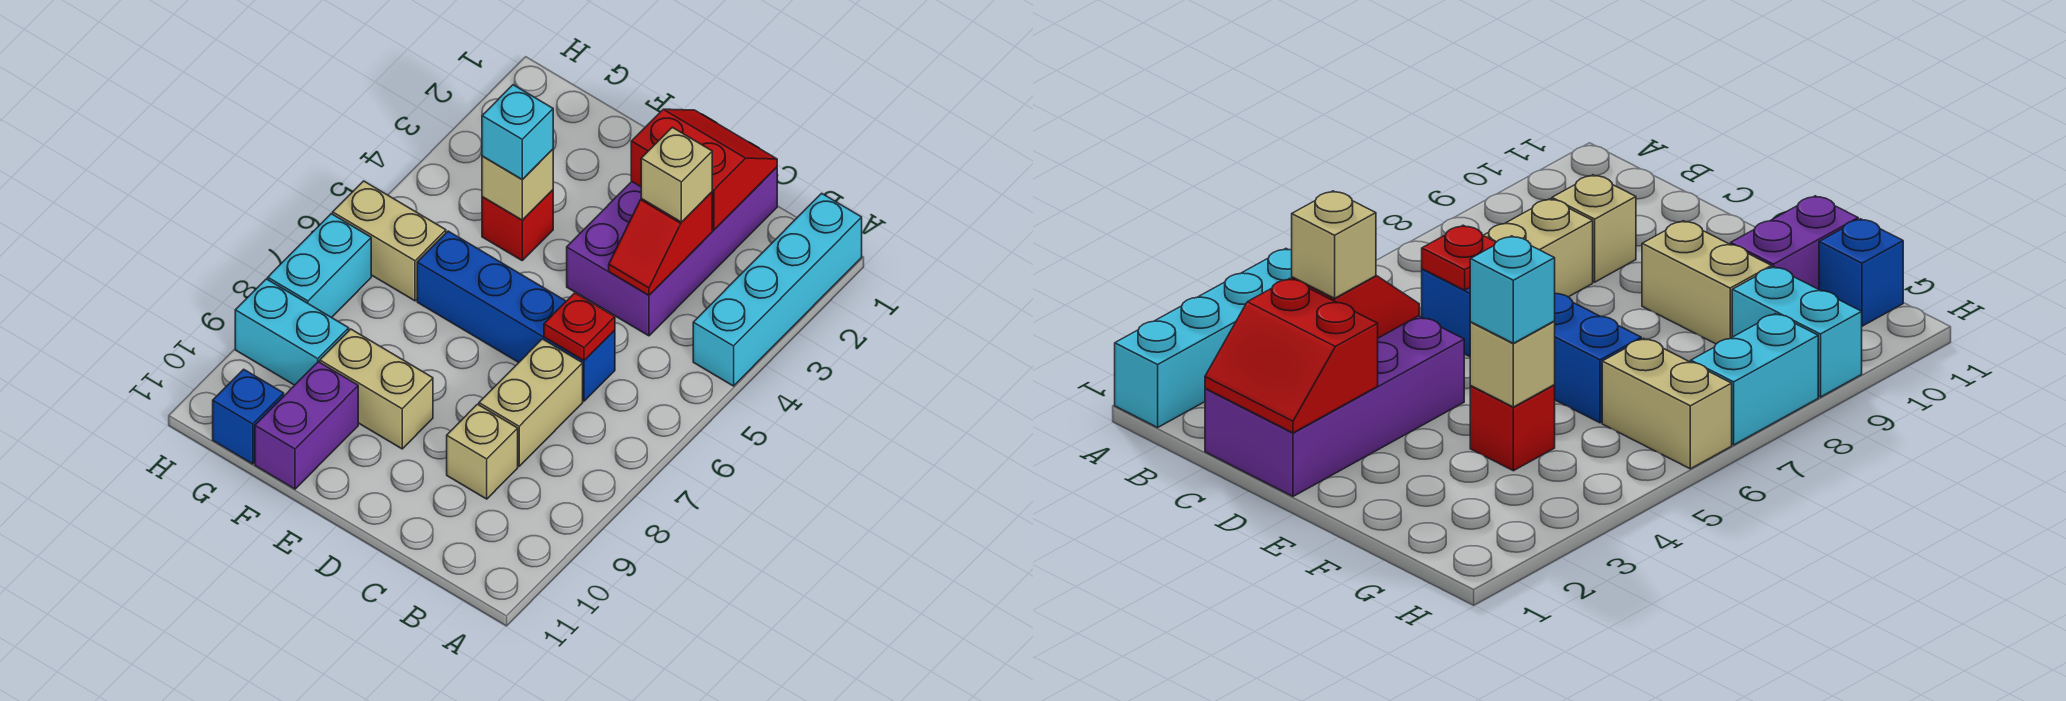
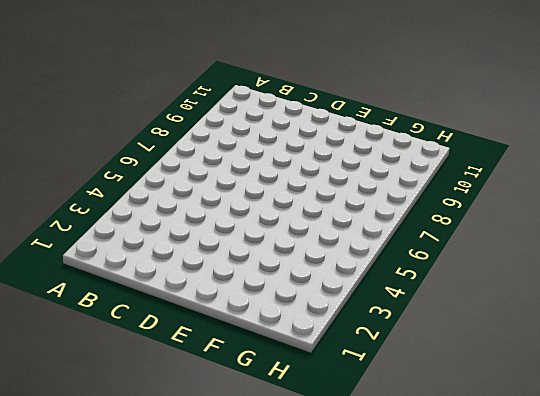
none -> cyan 1x4 brick [693,193,862,386]
none -> purple 2x4 brick [567,167,777,336]
none -> blue 1x4 brick [417,231,615,401]

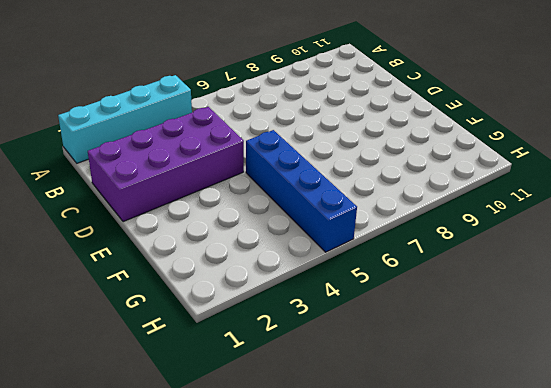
blue 1x4 brick [246,130,357,252] -> blue 1x4 brick moved to [417,231,615,401]
none -> tan 1x2 brick [479,339,583,466]
none -> tan 1x1 brick [447,404,518,499]
none -> tan 1x2 brick [320,329,433,449]

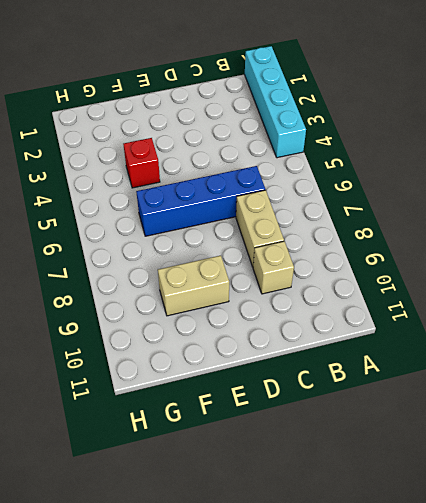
none -> purple 2x4 brick [567,167,777,336]
none -> purple 1x2 brick [255,362,358,489]
none -> tan 1x2 brick [333,181,446,301]

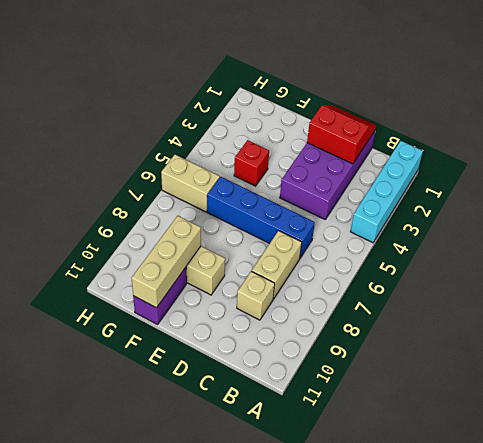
tan 1x3 brick [132,216,201,308] -> none
none -> cyan 1x2 brick [235,279,349,385]
none -> blue 1x1 brick [213,369,284,464]
none -> cyan 1x2 brick [268,214,371,318]

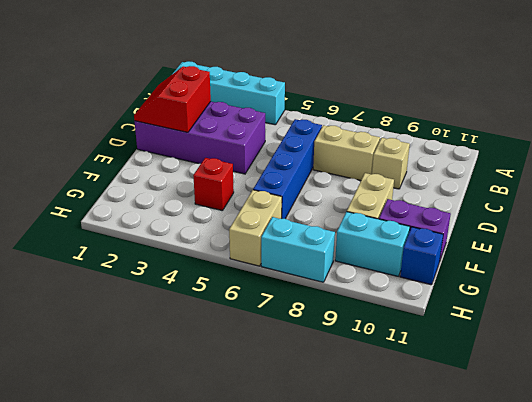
cyan 1x2 brick [335,212,410,276] -> cyan 1x2 brick turned to [235,279,349,385]
none -> red 1x2 slope [609,192,712,295]
none -> red 1x1 plate [544,293,615,360]
none -> tan 1x1 brick [482,149,553,220]

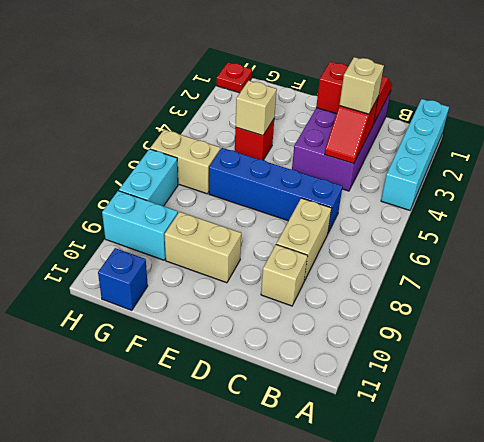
red 1x1 plate [217,62,252,93] -> red 1x1 plate moved to [544,293,615,360]
none -> purple 1x2 brick [255,362,358,489]
none -> cyan 1x1 brick [482,85,553,180]

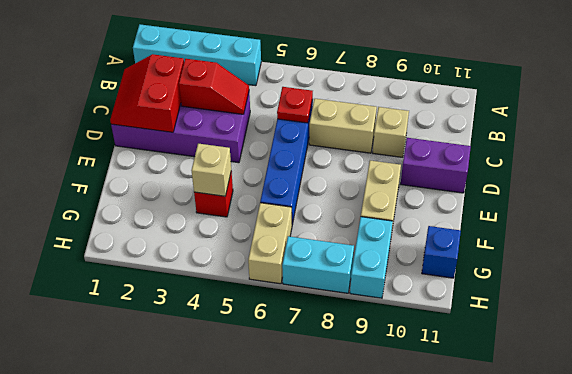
purple 1x2 brick [401,138,471,193] -> purple 1x2 brick moved to [255,362,358,489]
none -> tan 1x1 brick [641,127,712,222]
none -> cyan 1x1 brick [482,85,553,180]

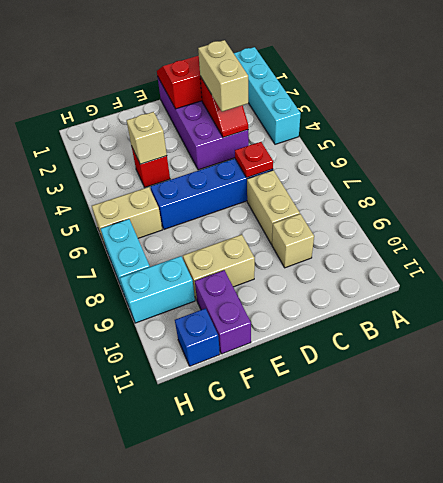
tan 1x2 brick [198,40,248,112] -> tan 1x1 brick [641,127,712,222]
none -> cyan 1x1 brick [482,85,553,180]

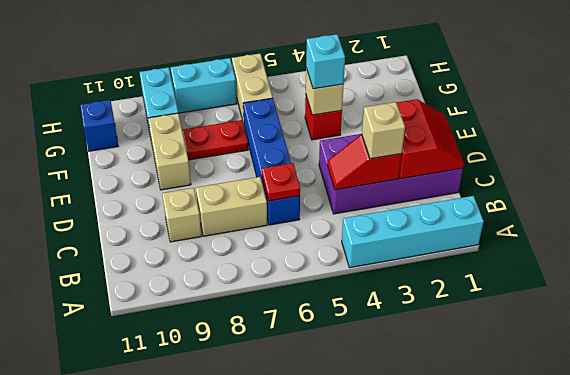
red 1x2 plate [182,120,248,160] -> none
none -> purple 1x2 brick [255,362,358,489]

